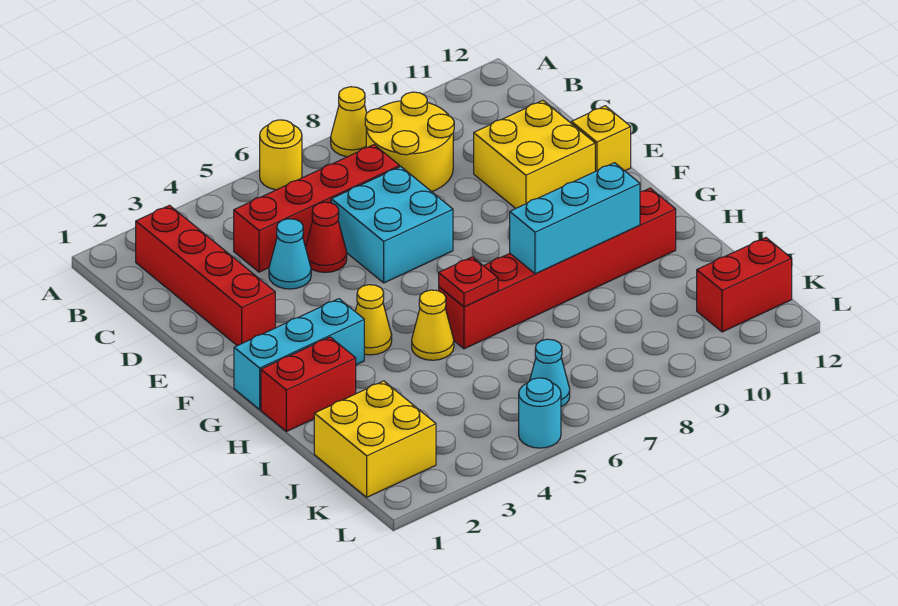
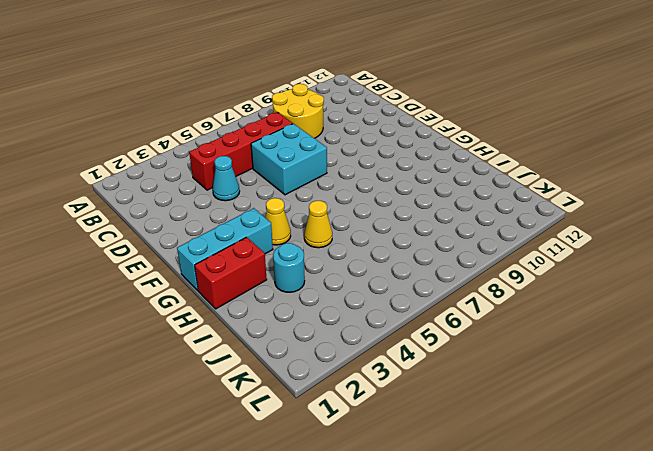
cyan 1x1 round brick [273,243,305,292] -> cyan 1x1 round brick moved to [519,378,561,448]
none -> yellow 1x1 round brick [260,120,302,190]
none -> yellow 1x1 cone [331,87,367,157]
none -> red 1x4 brick [136,205,275,346]

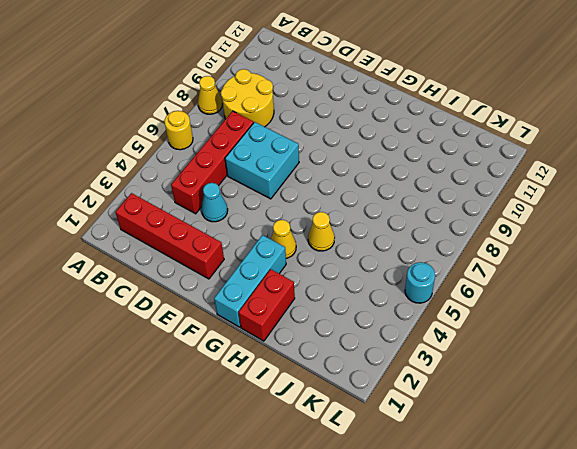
none -> red 1x1 cone [306,202,347,272]
none -> yellow 2x2 brick [474,100,595,209]
none -> yellow 1x1 brick [571,106,631,171]

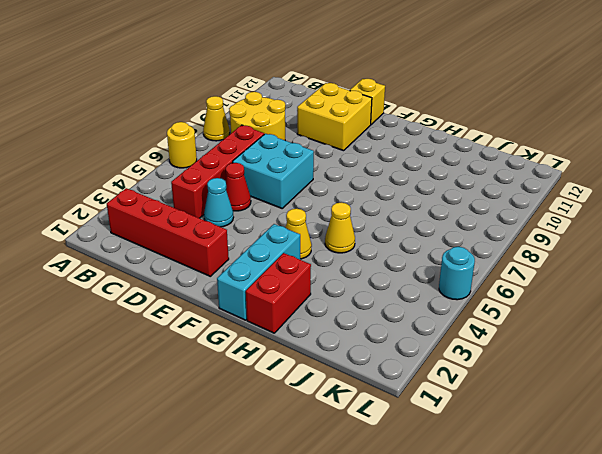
none -> red 1x6 brick [439,188,676,349]
none -> yellow 2x2 brick [314,381,436,497]
none -> cyan 1x1 cone [530,339,570,407]

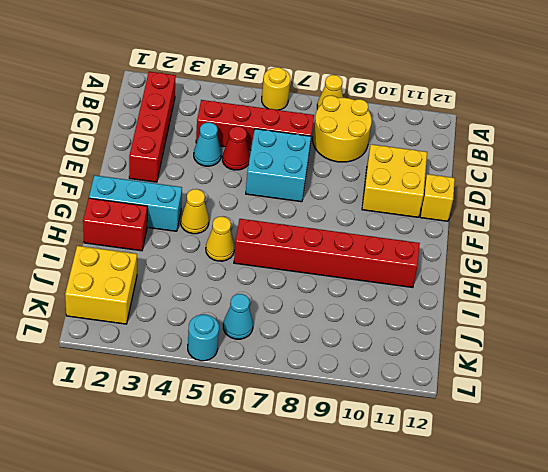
none -> red 1x2 brick [697,238,792,332]
none -> red 1x1 plate [439,257,498,307]
none -> cyan 1x3 brick [510,163,640,274]

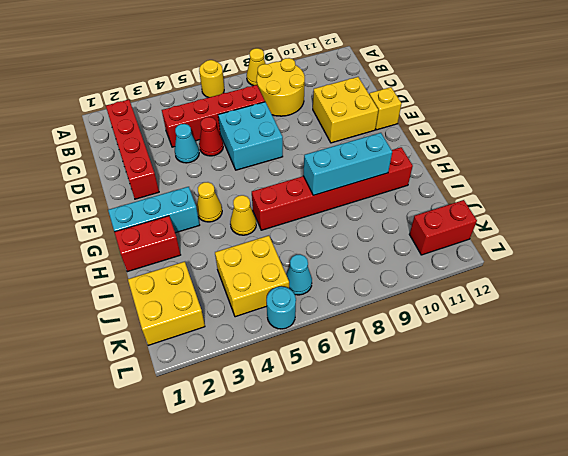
yellow 2x2 brick [215,236,289,317] -> none
none -> red 1x1 plate [439,257,498,307]

